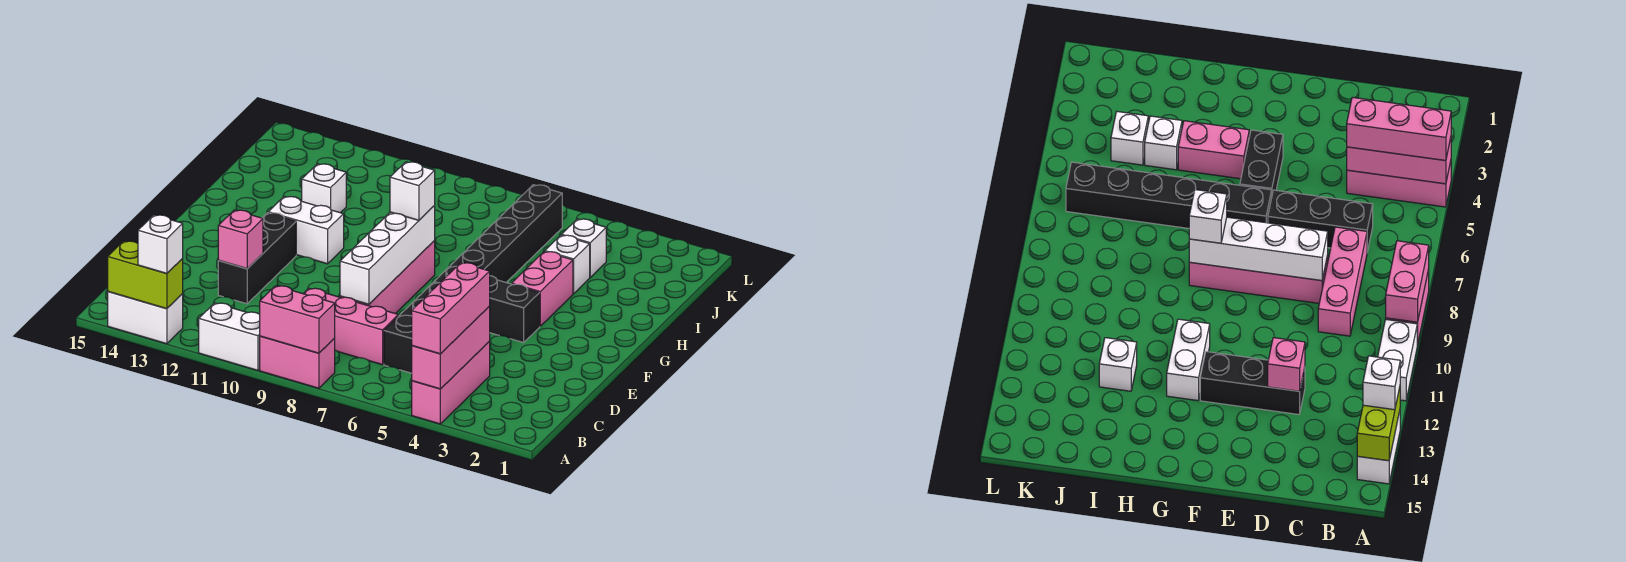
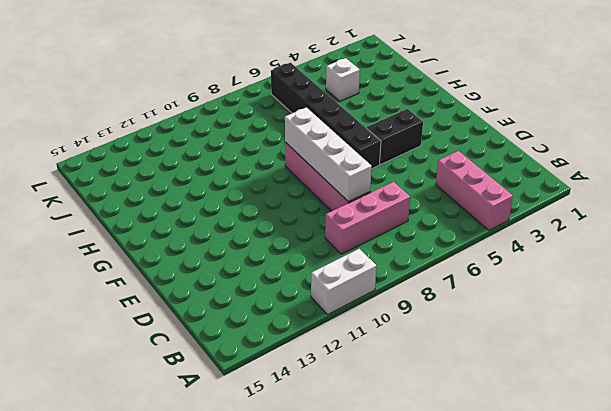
none -> pink 1x2 brick [260,336,335,388]
none -> white 1x2 brick [108,292,183,344]
none -> black 1x3 brick [384,282,439,373]

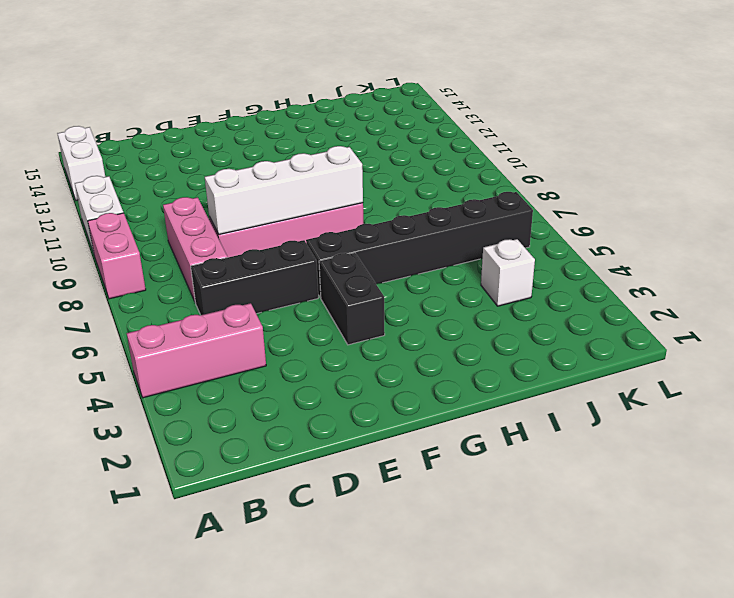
none -> black 1x3 brick [218,213,296,304]
none -> pink 1x2 brick [512,252,573,326]
none -> white 1x2 brick [268,196,344,264]

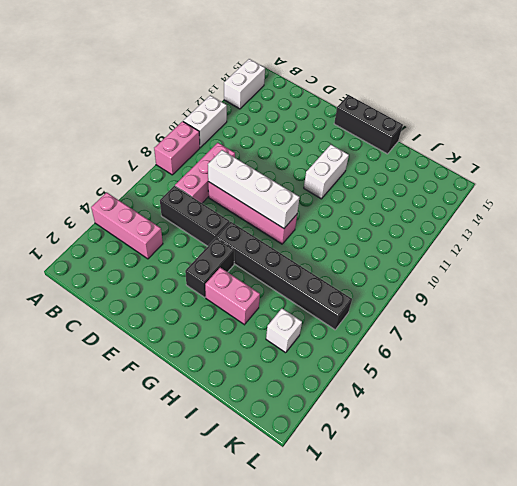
black 1x3 brick [334,95,403,154] -> black 1x3 brick moved to [218,213,296,304]
none -> white 1x1 brick [545,235,590,294]
none -> white 1x1 brick [302,164,346,213]
none -> pink 1x3 brick [412,306,490,389]

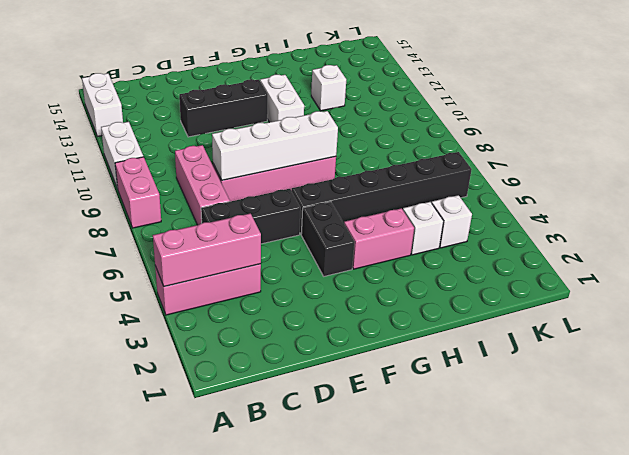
none -> pink 1x2 brick [260,286,335,353]
none -> lime 1x2 brick [108,241,183,309]
none -> pink 1x1 brick [218,210,263,269]

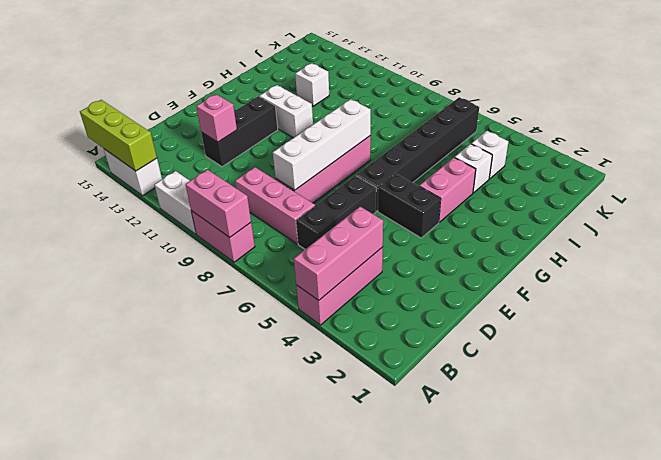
lime 1x3 brick [80,100,157,171] -> lime 1x2 brick [108,241,183,309]
none -> pink 1x3 brick [412,263,490,354]
none -> white 1x1 brick [138,215,183,274]
none -> white 1x1 brick [390,162,435,220]

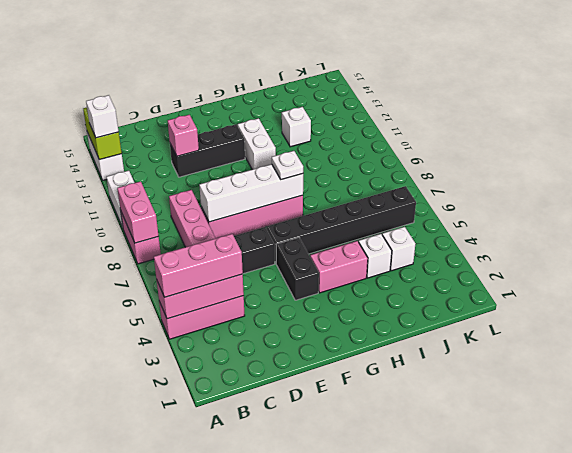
white 1x1 plate [272,151,303,180] -> white 1x1 brick [390,162,435,220]

